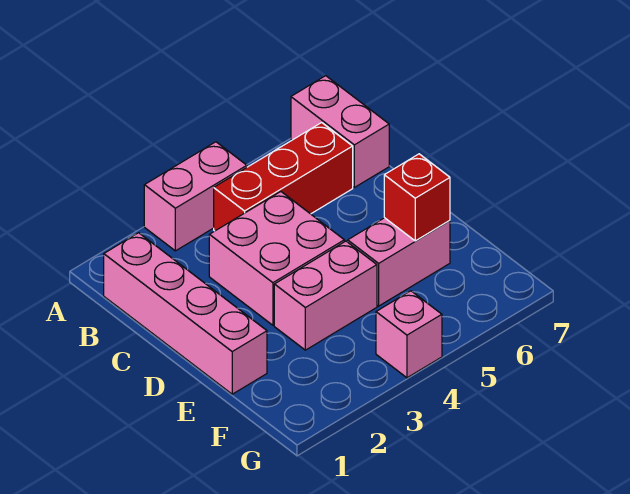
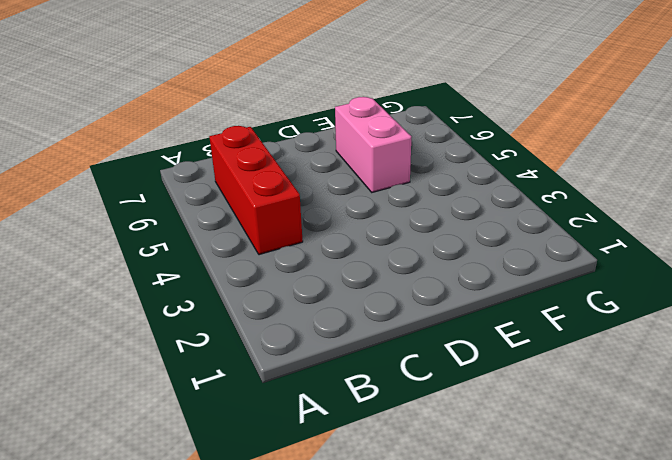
none -> pink 1x2 brick [144,142,247,251]
none -> pink 1x2 brick [291,76,389,187]

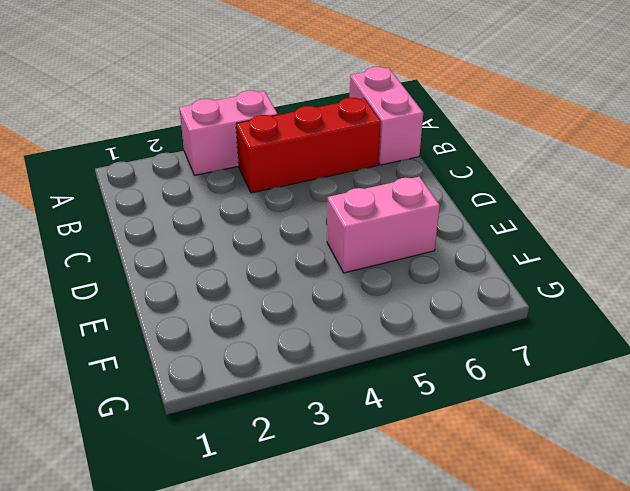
none -> pink 1x4 brick [104,233,267,394]
none -> pink 2x2 brick [209,192,344,325]

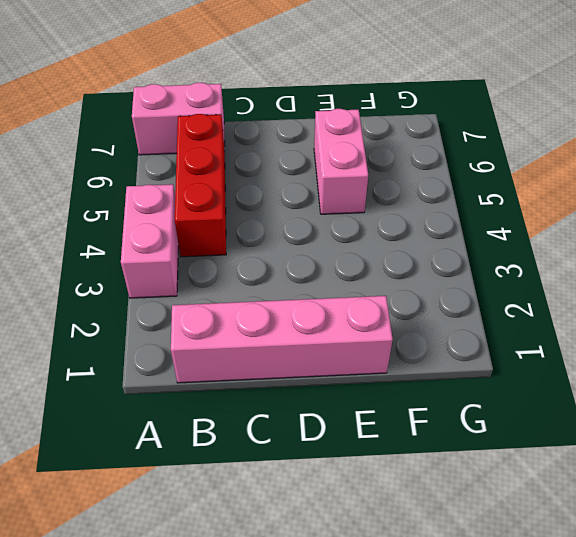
none -> pink 2x2 brick [209,192,344,325]
none -> pink 1x2 brick [274,241,377,350]

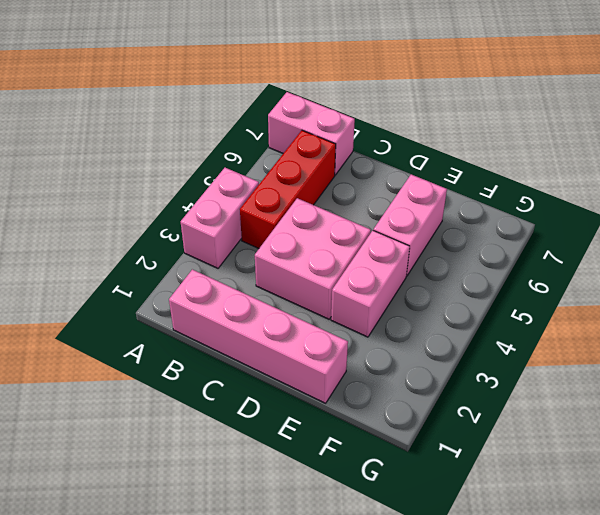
none -> pink 1x1 brick [376,291,442,378]
none -> red 1x1 brick [384,154,450,241]

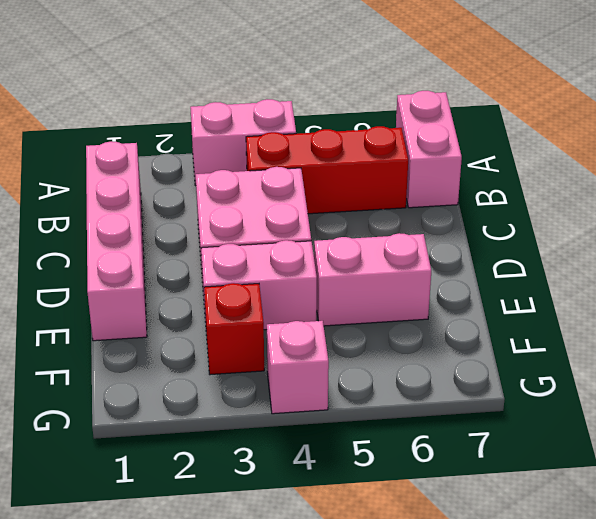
red 1x1 brick [204,283,264,375] -> red 1x1 brick moved to [384,154,450,241]

